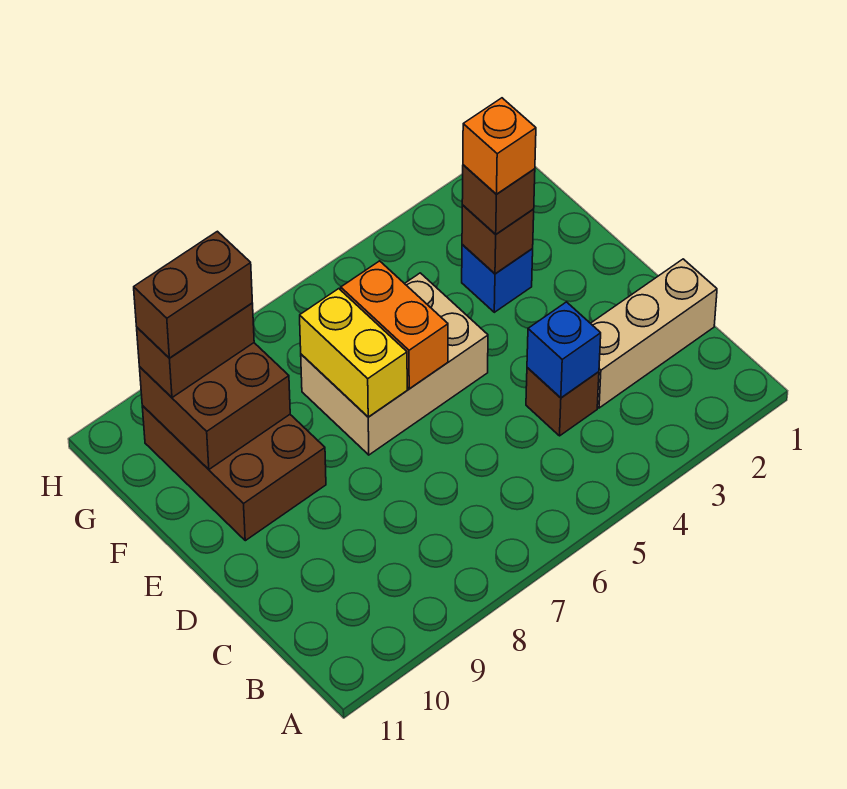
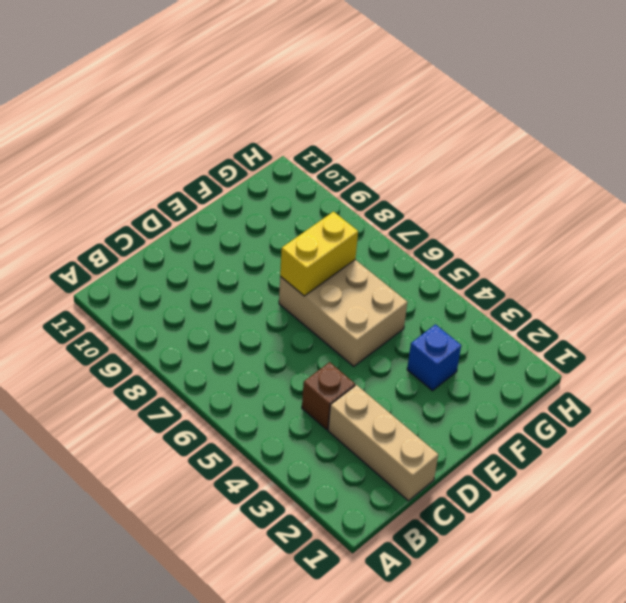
none -> brown 2x3 brick [142,406,326,541]
none -> blue 1x1 brick [527,302,601,398]
none -> orange 1x2 brick [341,261,448,389]

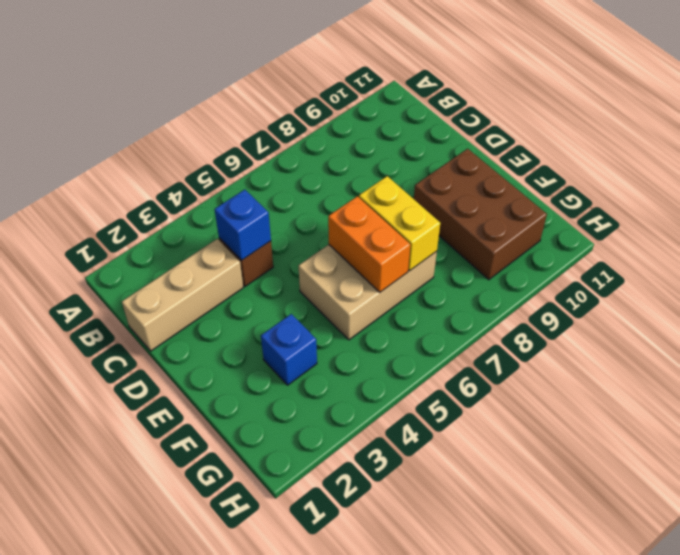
none -> brown 1x1 brick [462,205,534,274]
none -> brown 2x2 brick [140,343,290,469]
none -> brown 1x1 brick [462,165,535,234]

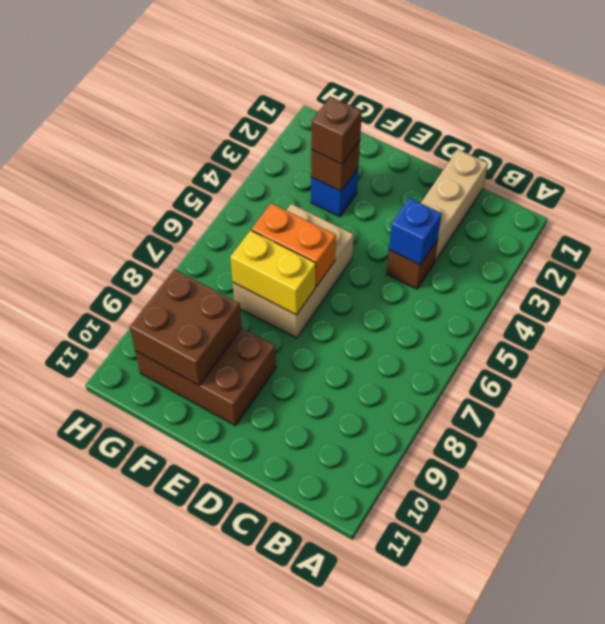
none -> brown 1x2 brick [137,303,254,398]
none -> orange 1x1 brick [463,98,536,194]
none -> brown 1x2 brick [134,231,252,358]

